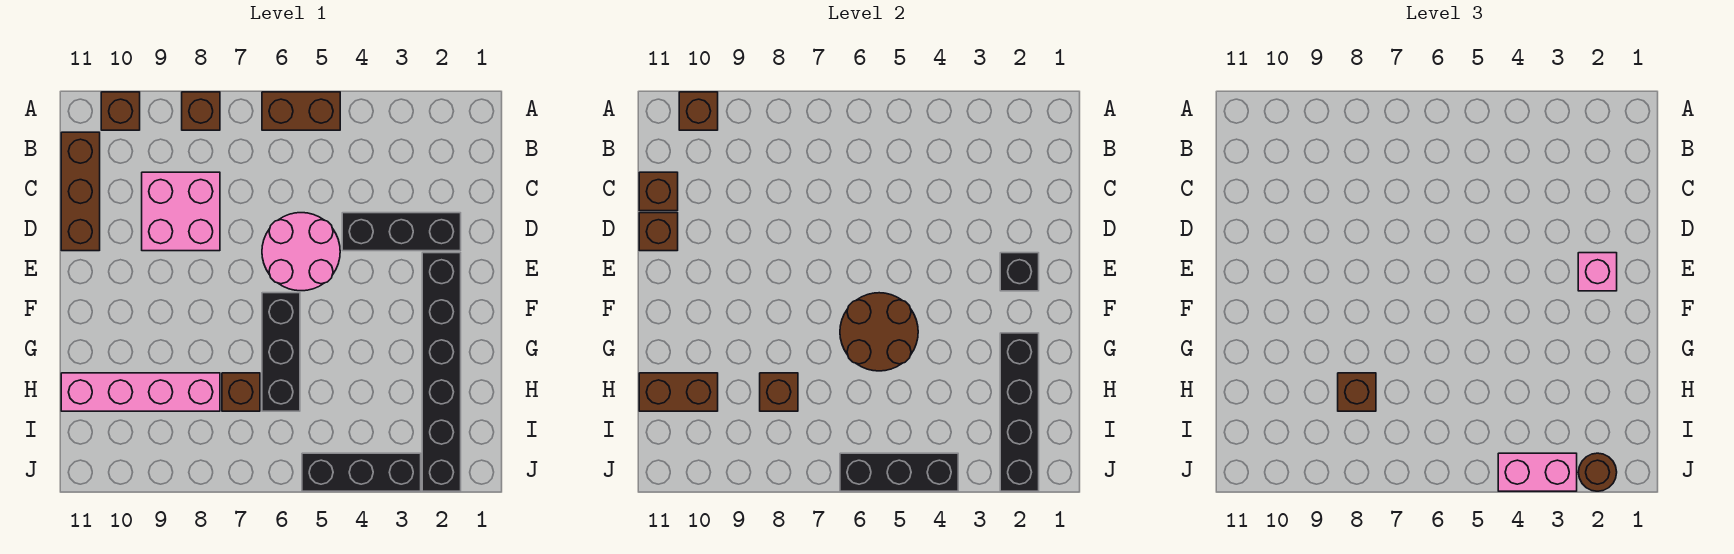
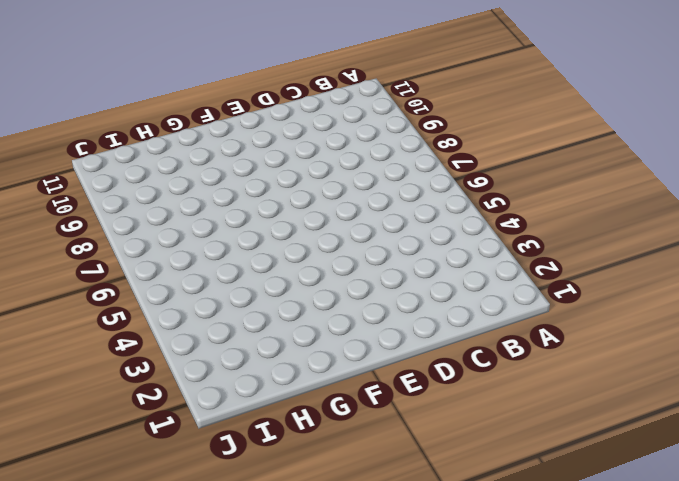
none -> brown 1x2 brick [262,92,340,130]
none -> brown 1x1 brick [182,92,220,130]
none -> brown 1x1 brick [101,92,140,130]

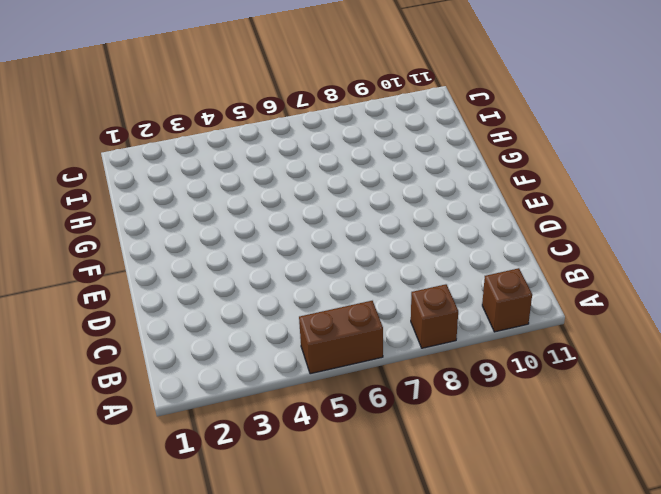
none -> brown 1x3 brick [61,132,100,251]
none -> pink 2x2 brick [142,172,220,251]
none -> black 1x3 brick [342,213,461,251]

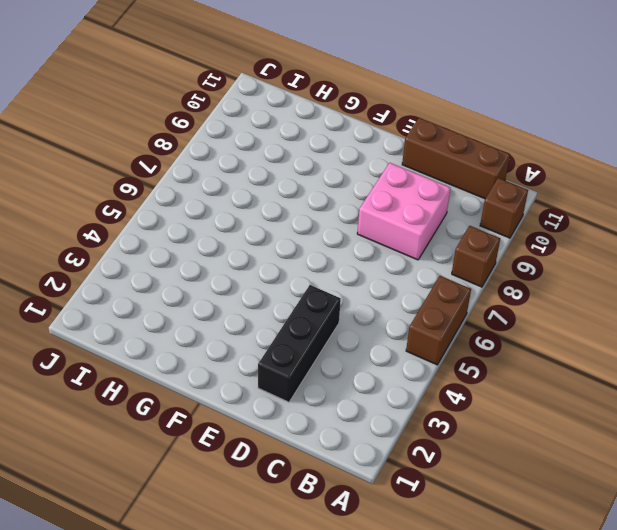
none -> pink 2x2 round brick [262,213,340,291]
none -> black 1x6 brick [422,253,461,491]
none -> black 1x3 brick [262,293,300,411]

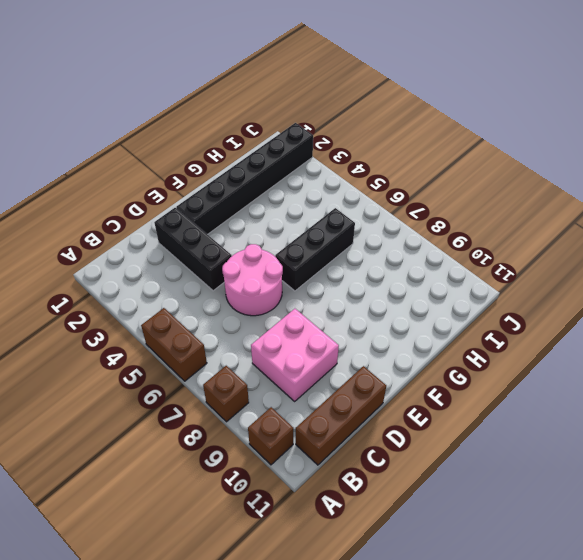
none -> brown 1x1 brick [222,373,260,411]
none -> pink 1x4 brick [61,373,220,411]
none -> black 1x3 brick [302,453,421,491]

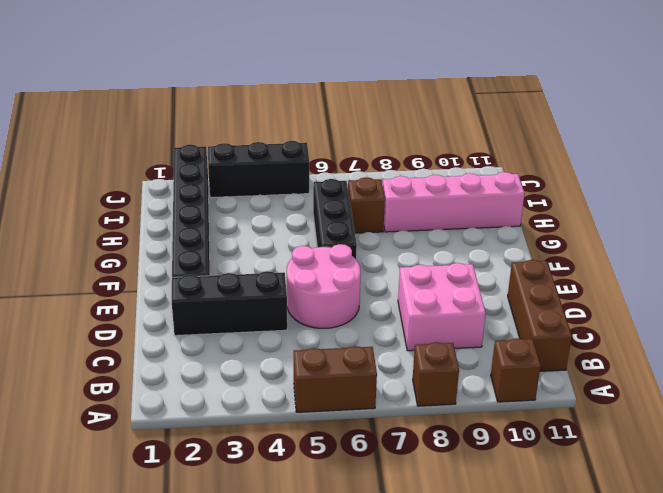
none -> brown 1x1 brick [679,92,718,130]
none -> brown 1x1 brick [639,172,678,211]
none -> brown 1x1 brick [639,213,678,251]

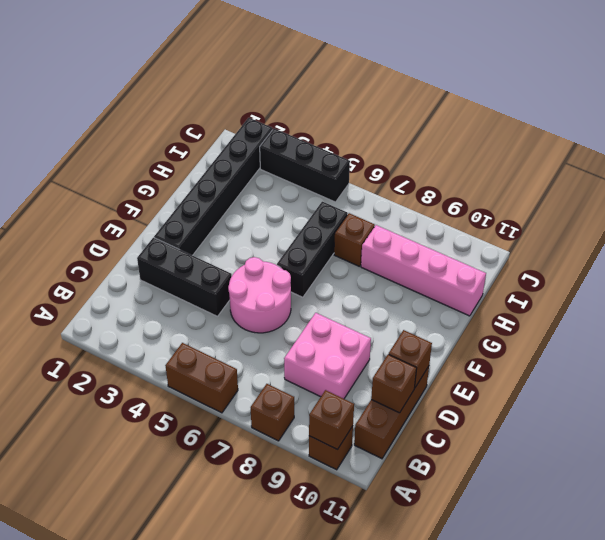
none -> black 1x1 brick [1000,253,1039,291]
none -> brown 2x2 round brick [840,293,918,371]
none -> black 1x4 brick [1000,333,1039,491]

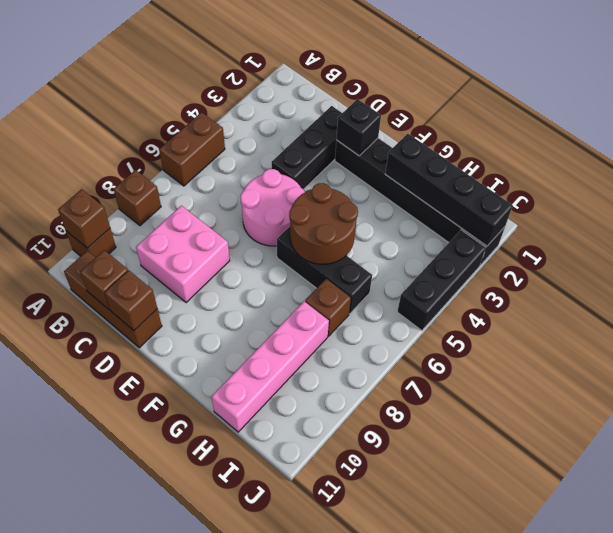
none -> brown 1x1 brick [760,373,798,411]
none -> brown 1x2 brick [639,373,718,411]
none -> black 1x3 brick [840,453,958,491]

